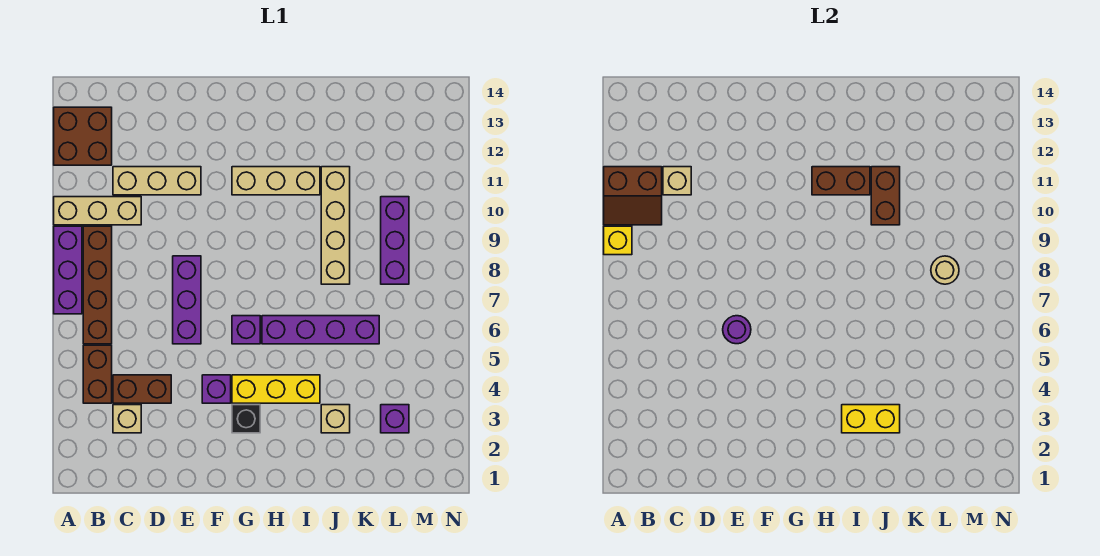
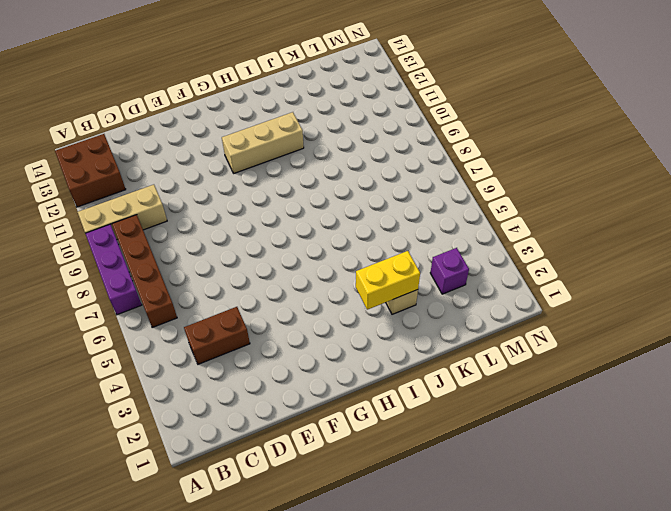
none -> brown 1x2 brick [83,345,112,403]
none -> tan 1x1 brick [113,405,141,433]
none -> tan 1x3 brick [113,167,201,195]

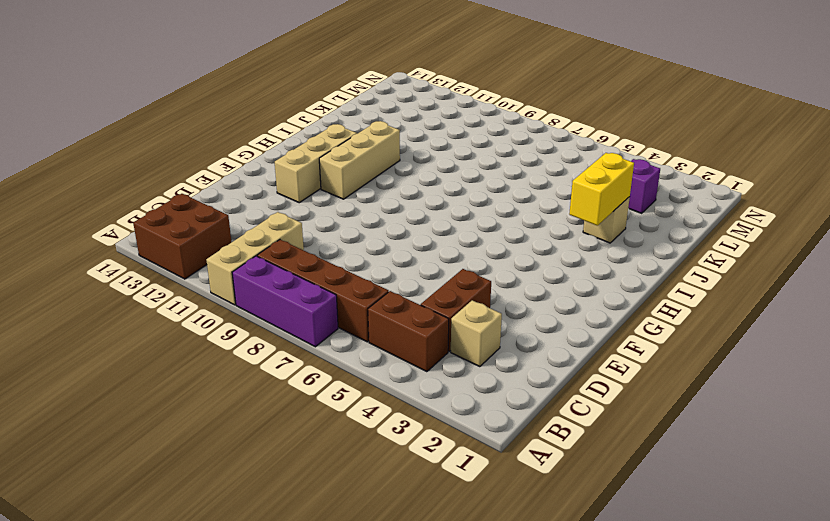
tan 1x3 brick [275,124,357,203] -> tan 1x3 brick moved to [113,167,201,195]
none -> purple 1x3 brick [173,256,201,344]
none -> purple 1x1 brick [202,375,231,403]
none -> black 1x1 brick [232,405,260,433]

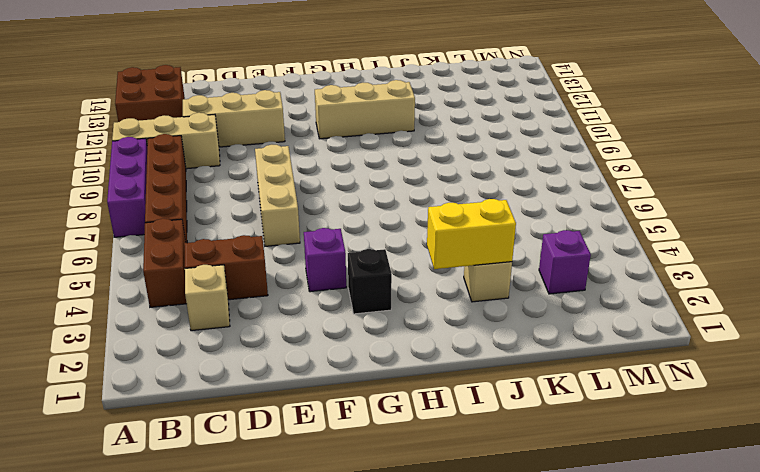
tan 1x3 brick [255,145,300,246] -> purple 1x3 brick [173,256,201,344]
none -> yellow 1x3 brick [232,375,320,403]
none -> purple 1x1 brick [232,316,260,344]
none -> purple 1x4 brick [262,316,379,344]

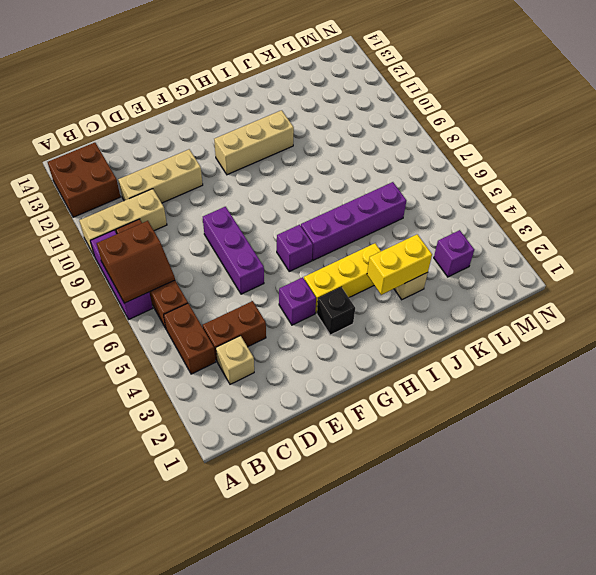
brown 2x2 slope [97,221,175,303] -> brown 2x2 slope moved to [604,167,662,225]
none -> tan 1x4 brick [321,167,350,284]
none -> purple 1x3 brick [381,197,409,284]
none -> yellow 1x1 brick [604,226,632,255]

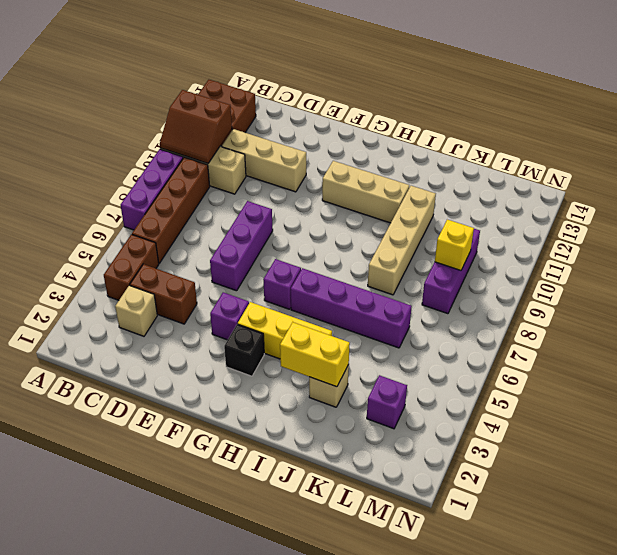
yellow 1x1 brick [435,220,474,270] -> yellow 1x1 brick moved to [604,226,632,255]
none -> tan 1x1 brick [663,167,691,195]
none -> purple 1x1 round brick [723,316,751,344]
none -> brown 1x2 brick [812,167,870,195]

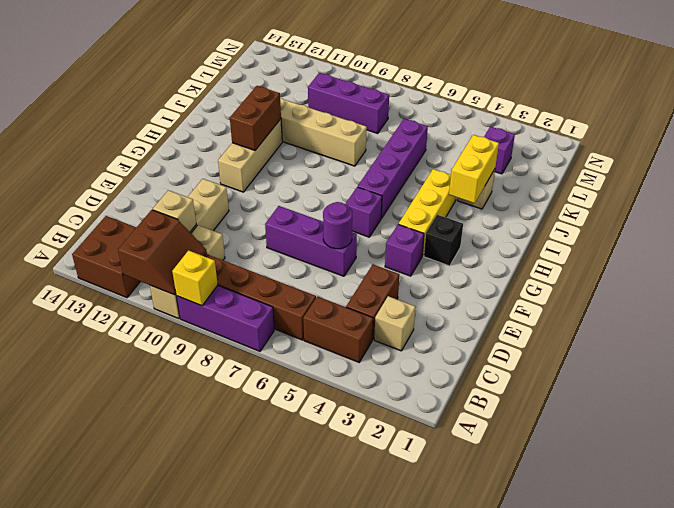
none -> brown 1x2 brick [871,167,900,225]
none -> tan 1x1 round brick [931,256,959,284]

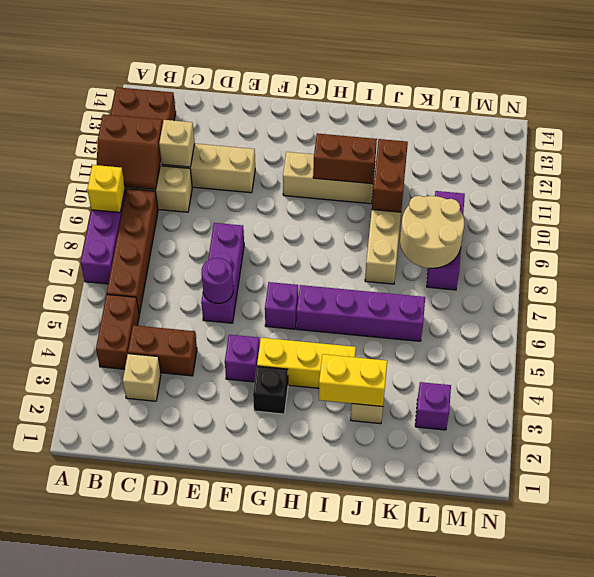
tan 2x2 round brick [400,196,464,268] -> tan 1x1 round brick [931,256,959,284]

